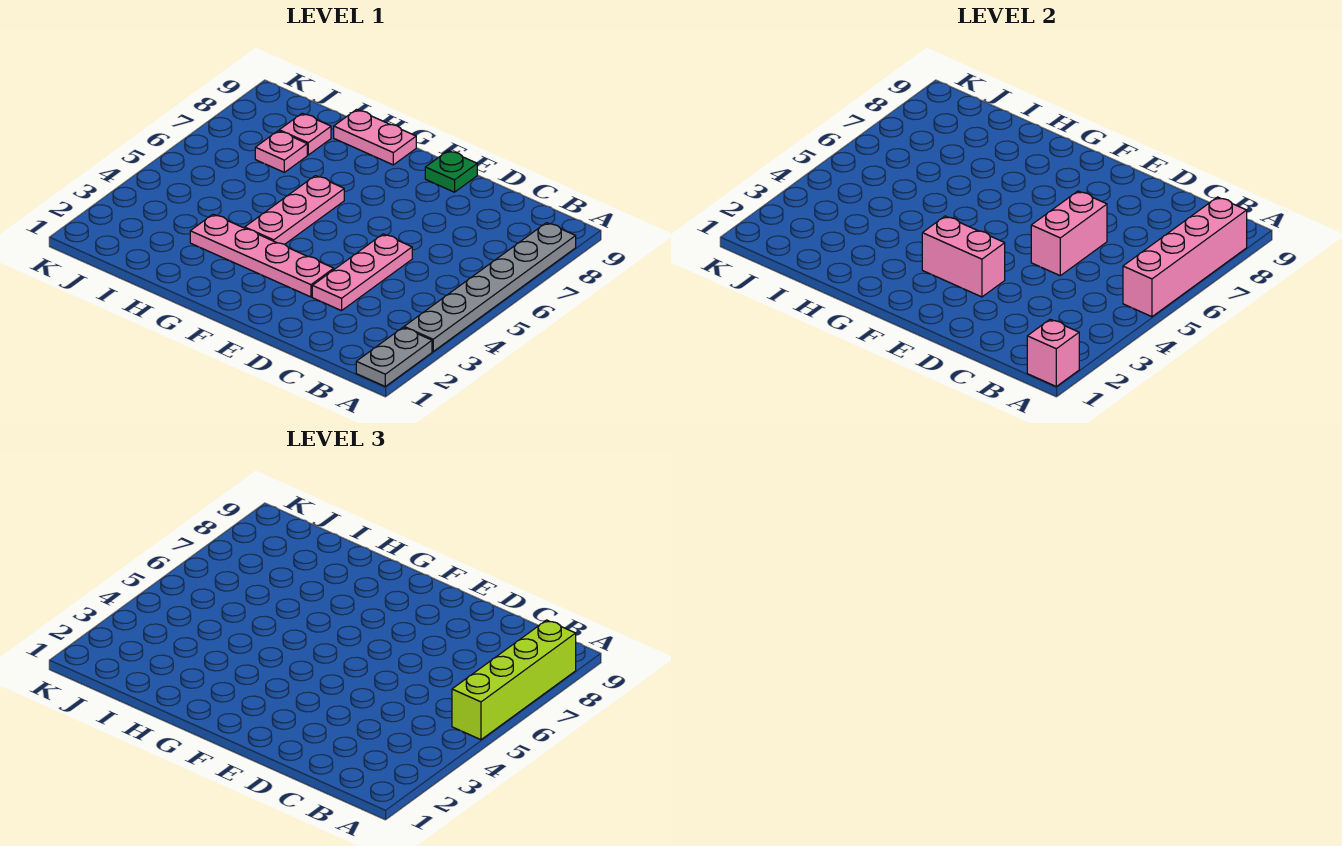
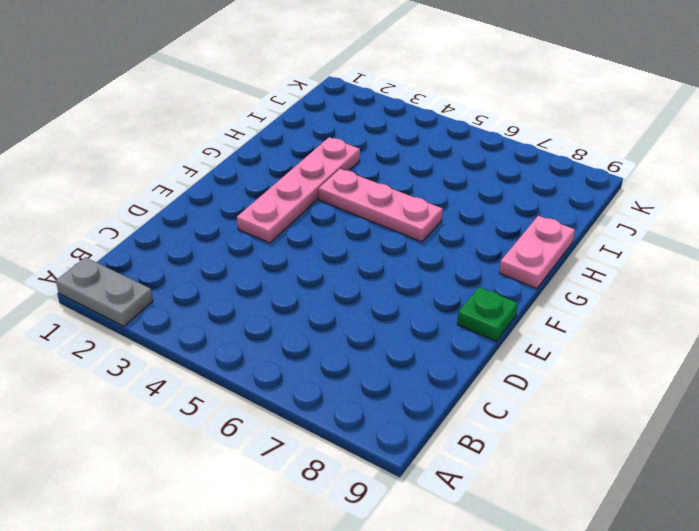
none -> grey 1x6 plate [404,223,576,351]
none -> pink 1x3 plate [312,234,412,311]
none -> pink 1x1 plate [255,131,307,172]

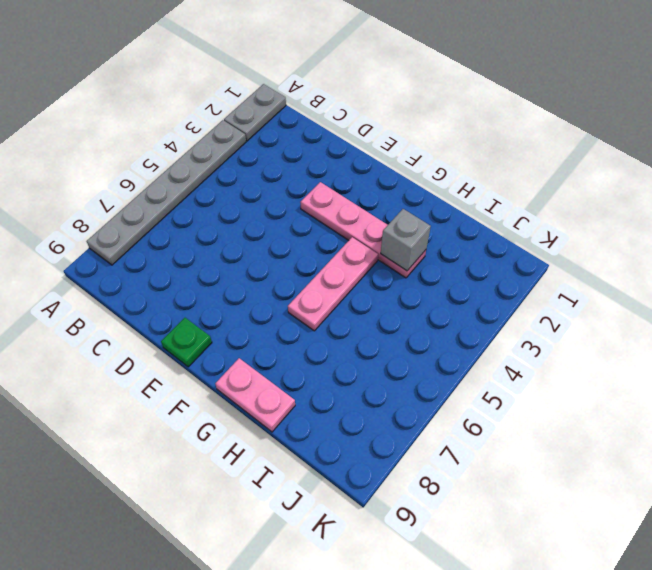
grey 1x1 brick [381,209,431,271] -> none
none -> pink 1x3 plate [312,234,412,311]
none -> pink 1x1 plate [255,131,307,172]
none -> pink 1x1 plate [279,113,331,155]

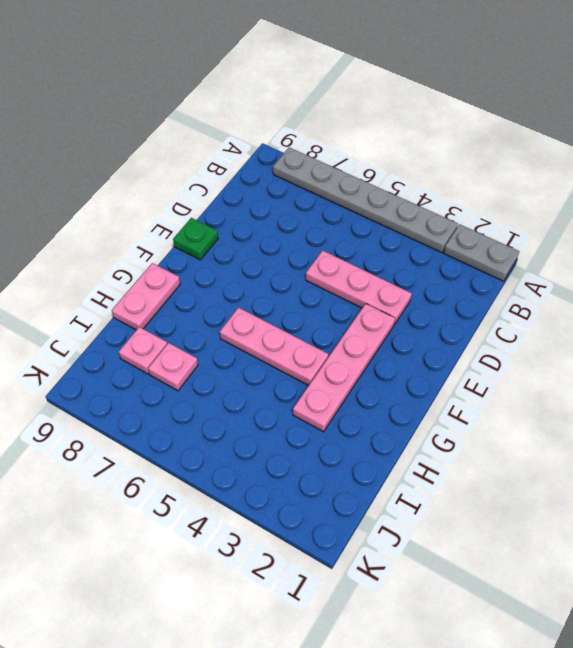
none -> pink 1x1 brick [1027,319,1079,386]
none -> pink 1x4 brick [1123,197,1247,317]
none -> pink 1x2 brick [1031,191,1107,276]

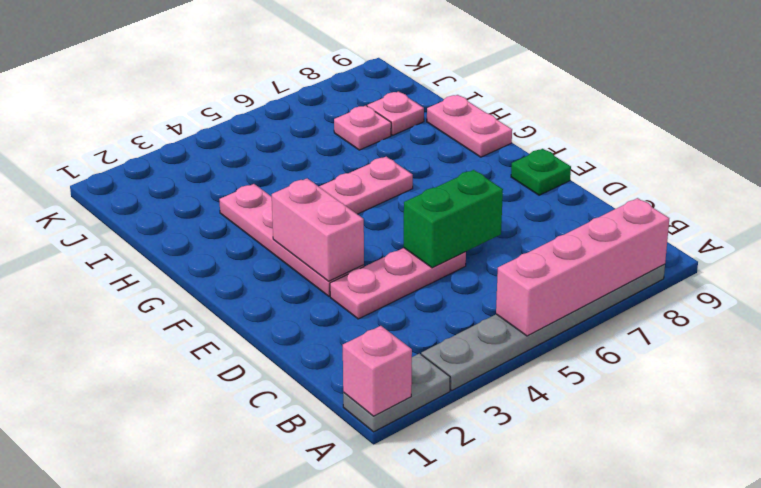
green 1x2 brick [404,170,503,268] -> pink 1x2 brick [1031,191,1107,276]
none -> lime 1x4 brick [452,620,576,740]

